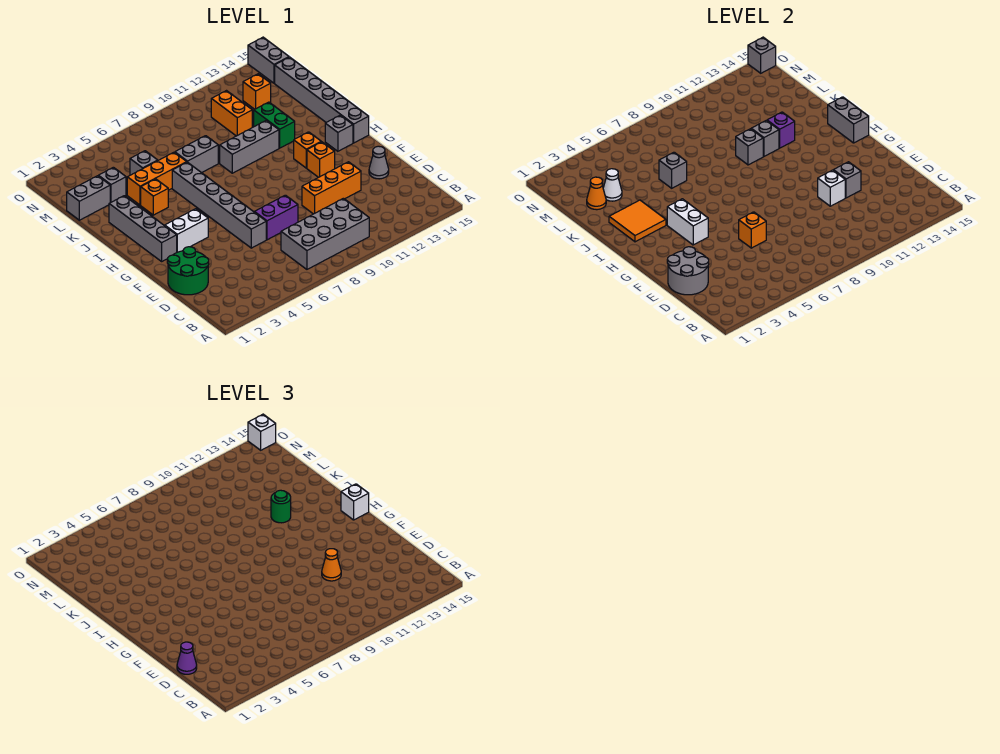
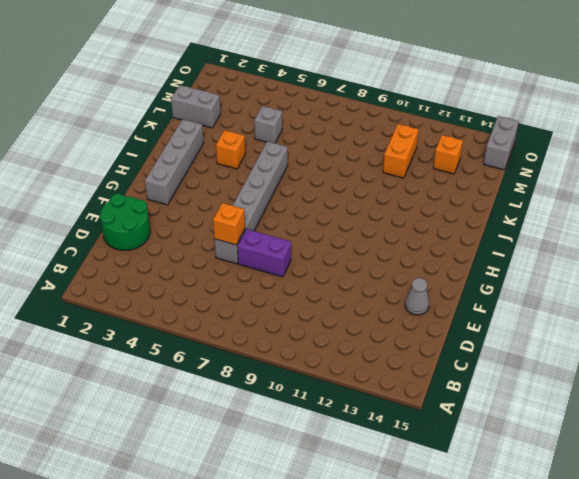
none -> grey 2x4 brick [281,198,369,269]
none -> orange 1x3 brick [302,162,361,214]
none -> white 1x2 brick [165,209,208,252]
none -> orange 1x1 brick [307,142,335,177]

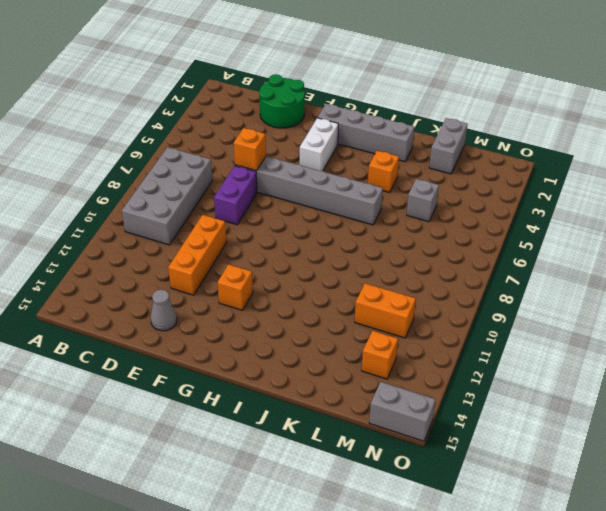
none -> orange 1x1 brick [294,132,321,168]
none -> grey 1x1 brick [325,115,353,151]
none -> grey 1x6 brick [275,57,369,143]
none -> grey 1x3 brick [220,120,279,173]

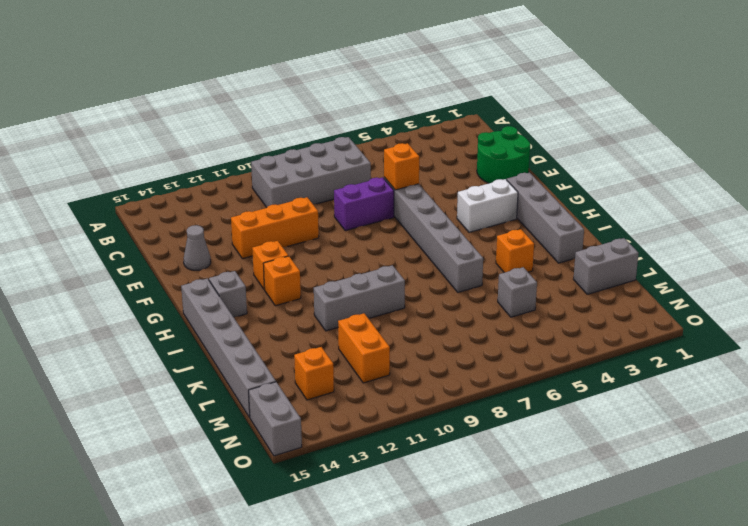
none -> green 1x2 brick [254,102,295,148]
none -> orange 1x3 brick [127,152,187,205]
none -> grey 1x2 brick [175,136,218,173]
none -> grey 1x1 brick [99,167,126,203]

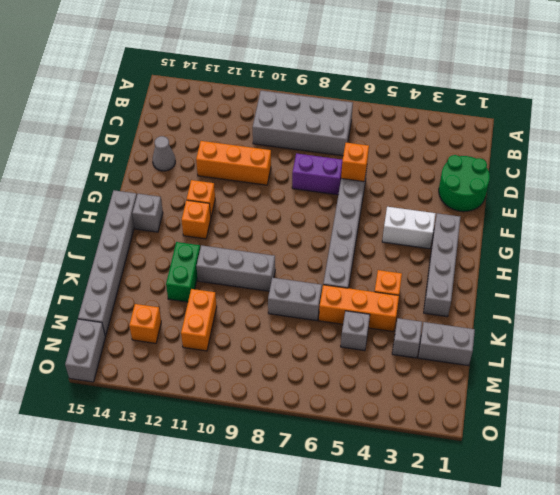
none -> grey 2x2 round brick [667,247,709,295]
none -> white 1x1 brick [818,170,845,206]
none -> grey 1x1 brick [833,162,861,198]
none -> white 1x2 brick [667,199,708,245]

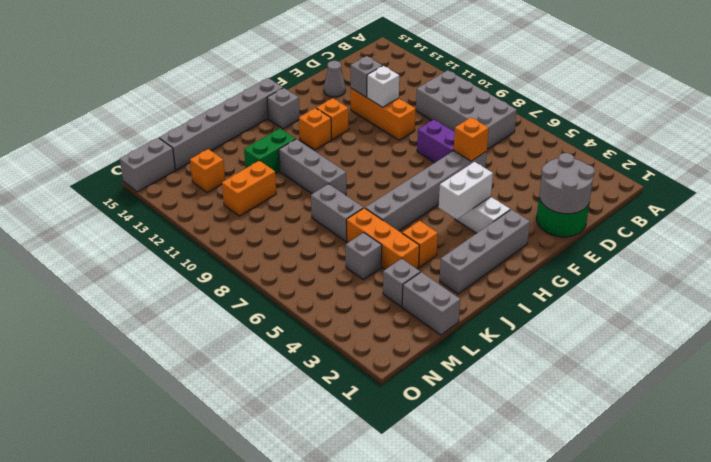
none -> grey 1x2 brick [828,97,869,143]
none -> orange 2x2 tile [609,200,666,242]
none -> grey 1x1 brick [736,129,763,165]
none -> grey 1x1 brick [751,120,779,156]

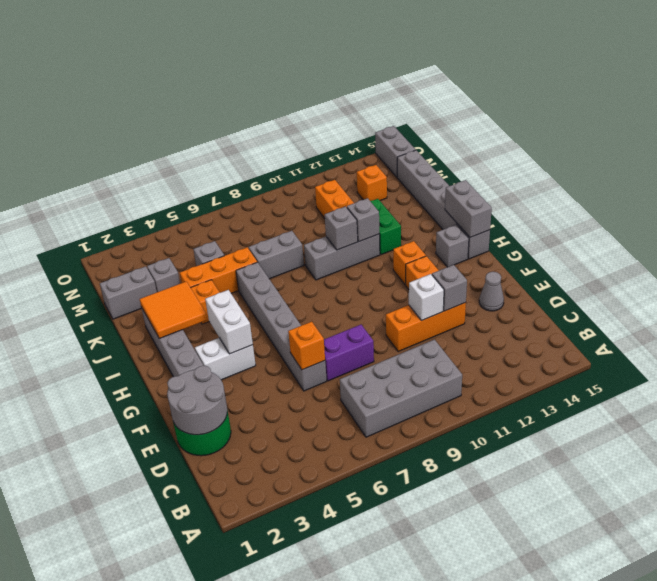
none -> purple 1x1 brick [767,112,795,148]
none -> grey 1x1 brick [659,152,687,188]
none -> orange 1x1 cone [587,177,606,210]
none -> white 1x1 cone [603,169,622,201]

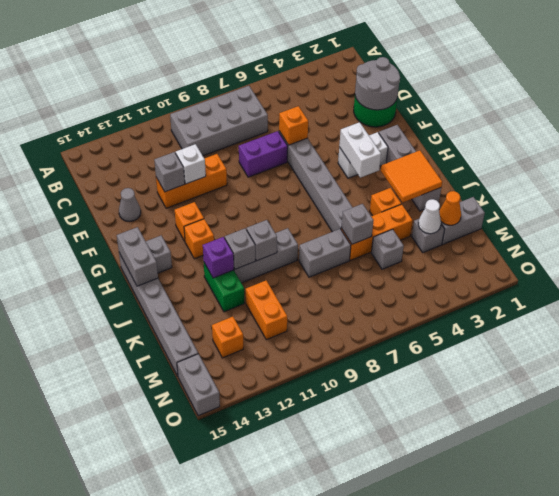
none -> grey 1x1 brick [748,37,776,73]
none -> purple 1x1 cone [177,642,197,674]
none -> orange 1x1 cone [322,549,341,581]
none -> white 1x1 brick [341,484,369,520]

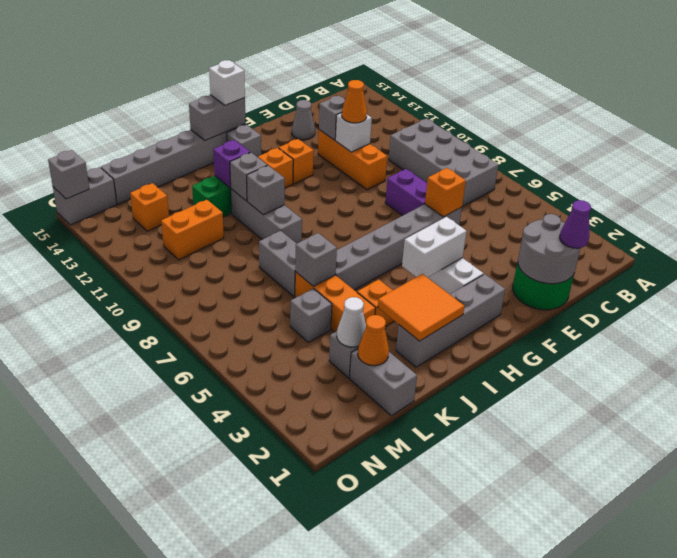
none -> green 1x1 round brick [271,490,291,523]
none -> white 1x1 brick [248,414,276,450]

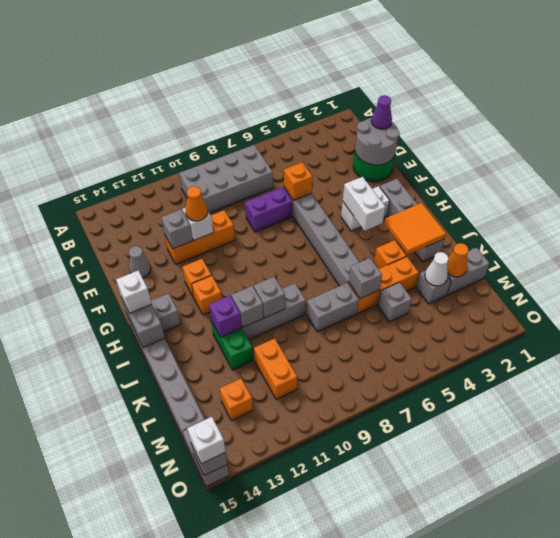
none -> green 1x1 round brick [271,490,291,523]

